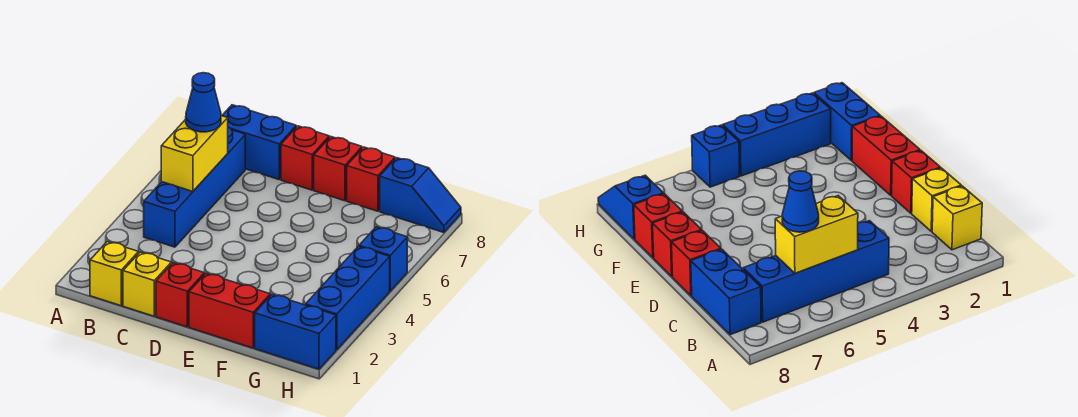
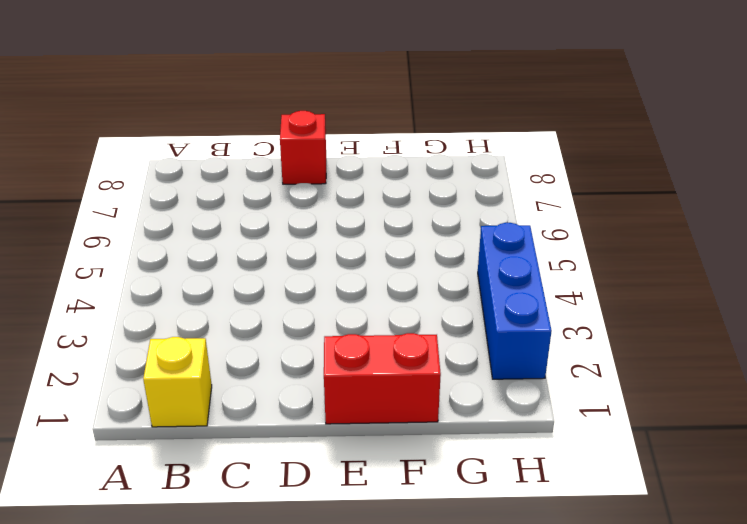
none -> blue 1x4 brick [144,127,245,247]
none -> blue 1x2 brick [222,105,296,180]
none -> yellow 1x1 brick [123,252,171,316]

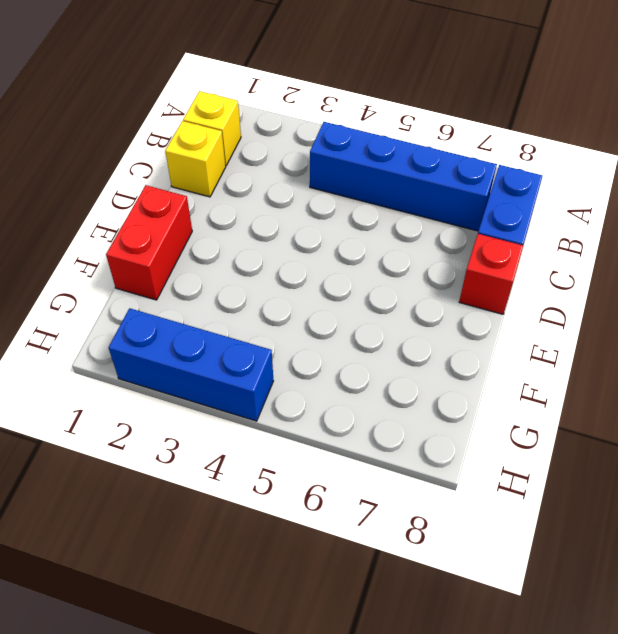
none -> red 1x1 brick [156,263,204,327]
none -> red 1x1 brick [314,137,362,201]
none -> red 1x1 brick [347,147,395,211]

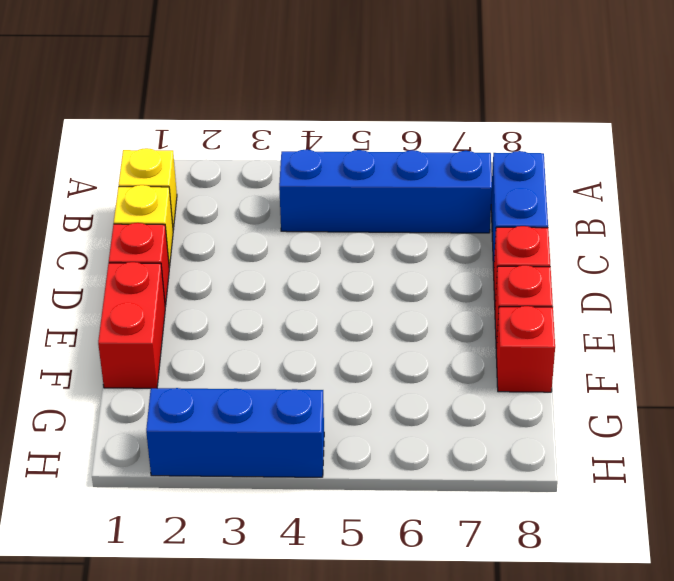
none -> blue 1x2 brick [255,295,336,369]
none -> blue 1x2 slope [380,158,461,233]
none -> blue 1x1 brick [359,227,407,291]

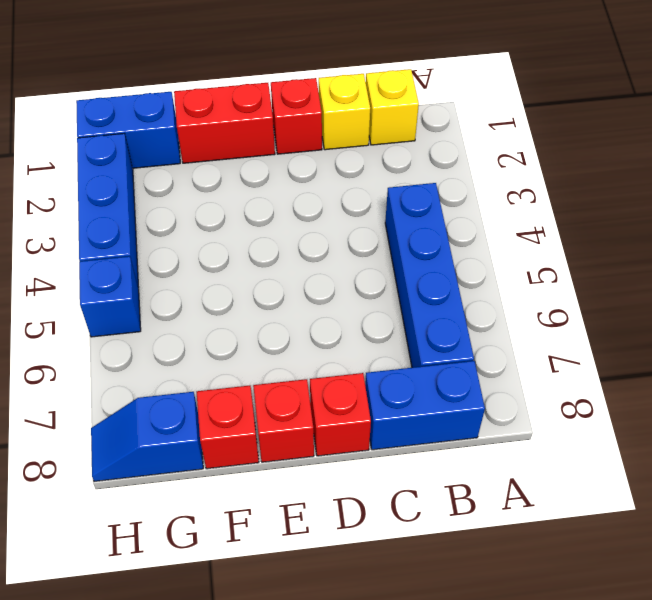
none -> yellow 1x2 brick [161,116,228,191]
none -> blue 1x1 cone [186,73,221,132]

